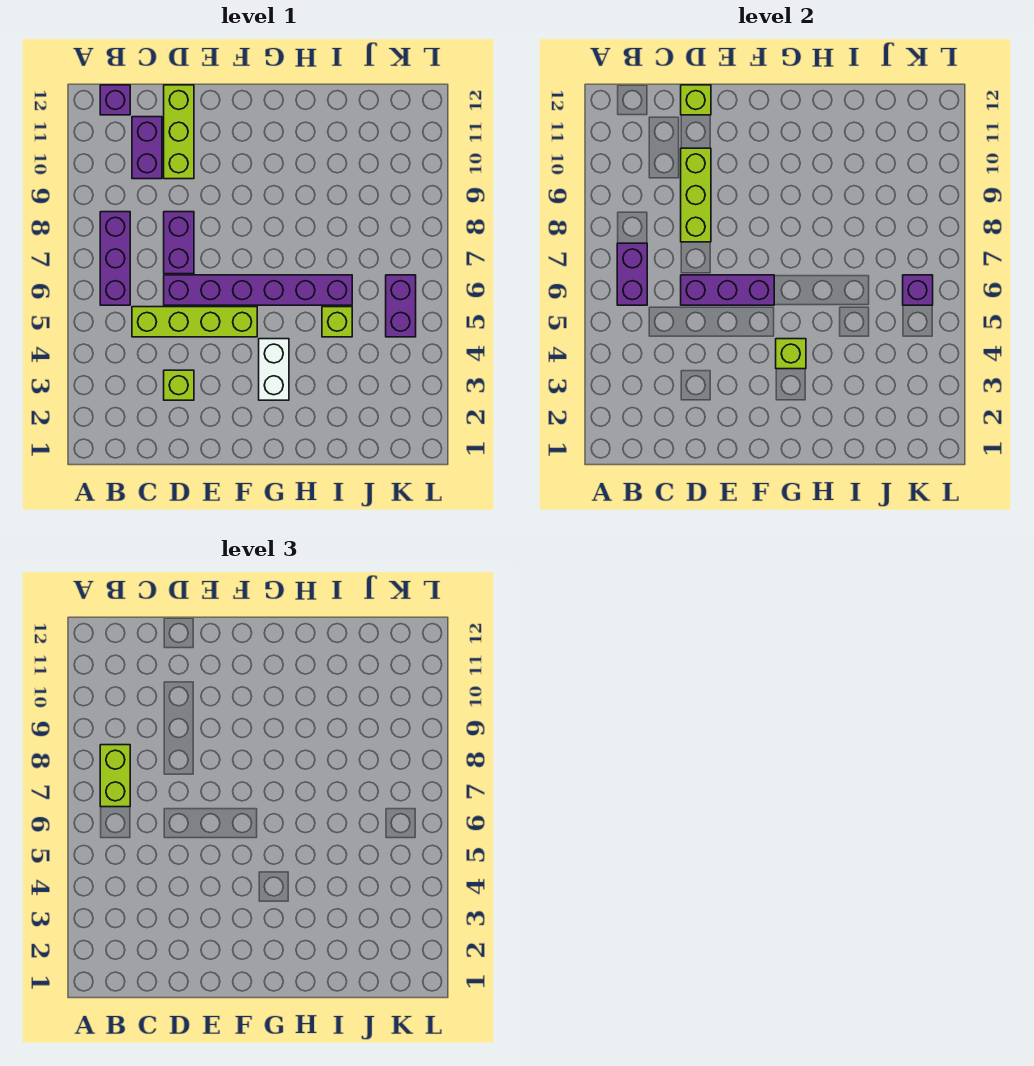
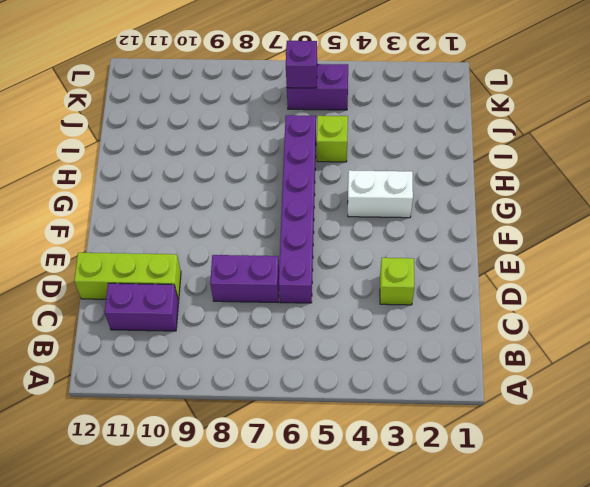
none -> purple 1x3 brick [100,212,130,305]
none -> purple 1x1 brick [100,85,130,115]
none -> lime 1x4 brick [132,307,257,337]

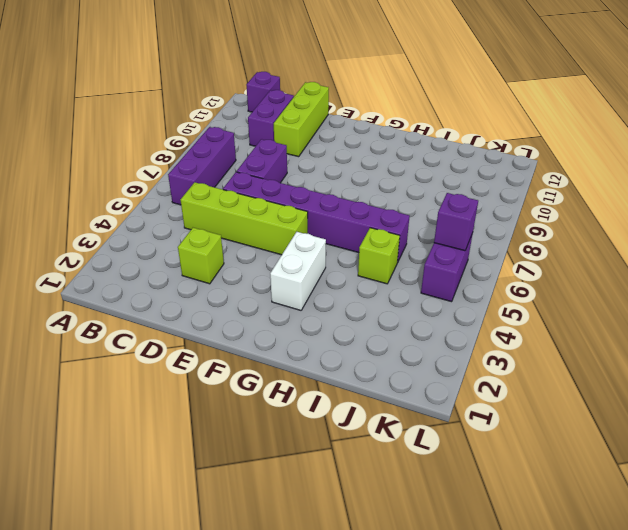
none -> purple 1x2 brick [617,243,647,305]
none -> purple 1x3 brick [681,275,774,305]
none -> lime 1x3 brick [681,148,711,242]

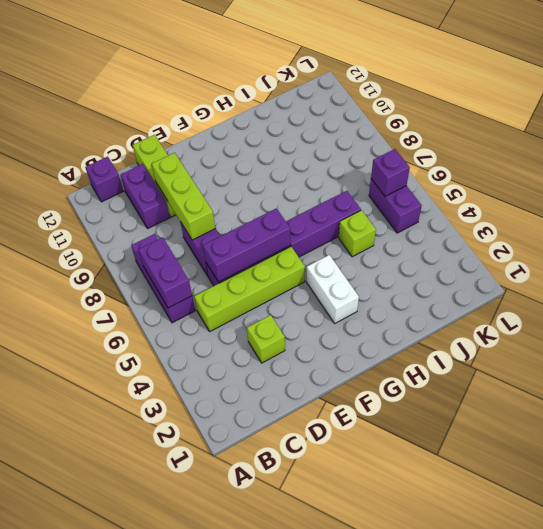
none -> lime 1x1 brick [681,85,711,115]
none -> lime 1x1 brick [776,339,806,369]
none -> lime 1x2 brick [100,745,130,807]

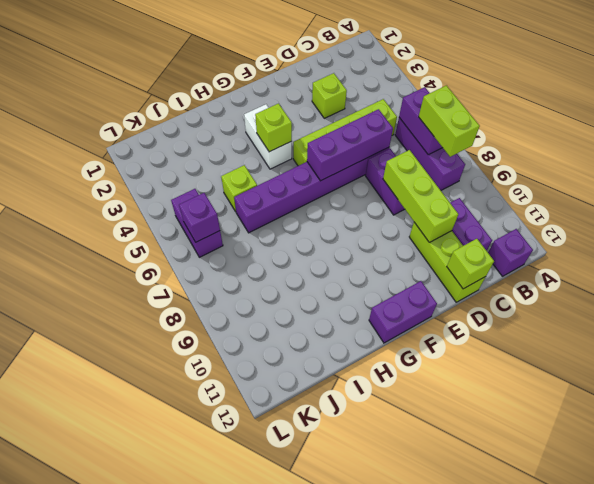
purple 1x2 brick [369,281,437,343] -> none

